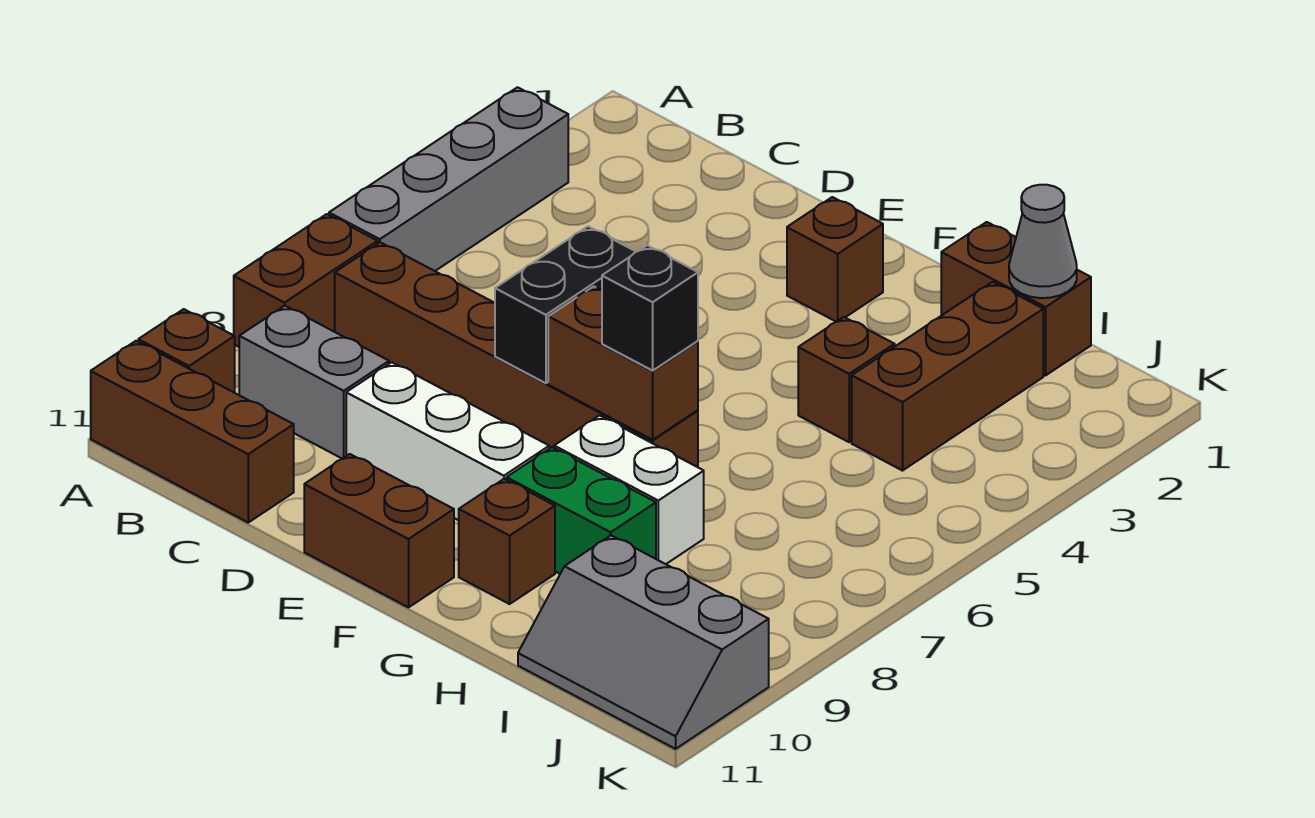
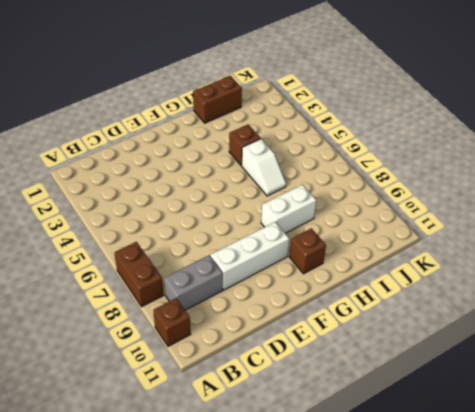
white 1x2 slope [242,139,286,196] -> none
none -> grey 1x4 brick [329,87,568,271]
none -> brown 1x3 brick [91,341,294,522]
none -> brown 1x6 brick [335,242,698,467]

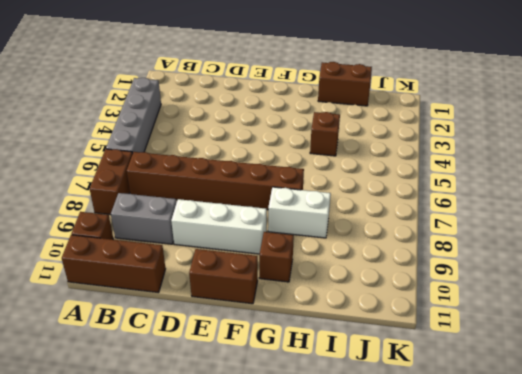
none -> brown 1x1 brick [787,197,883,322]
none -> green 1x2 brick [506,447,656,574]
none -> brown 1x3 brick [852,282,1043,471]

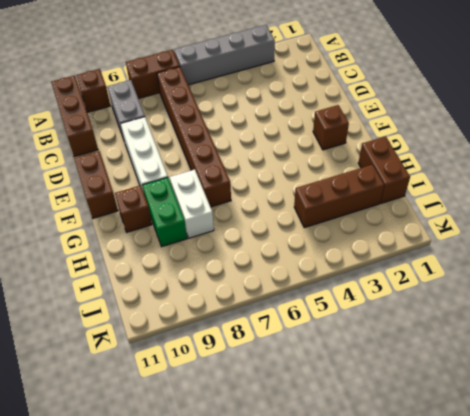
none -> brown 1x1 brick [798,317,895,442]
none -> grey 2x3 slope [518,536,769,749]
none -> black 1x2 brick [495,226,636,383]

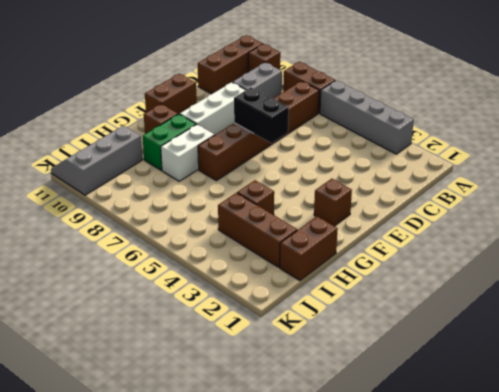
none -> brown 1x2 brick [548,286,698,440]
none -> grey 1x1 cone [1009,185,1077,298]
none -> black 1x1 brick [602,245,698,371]

